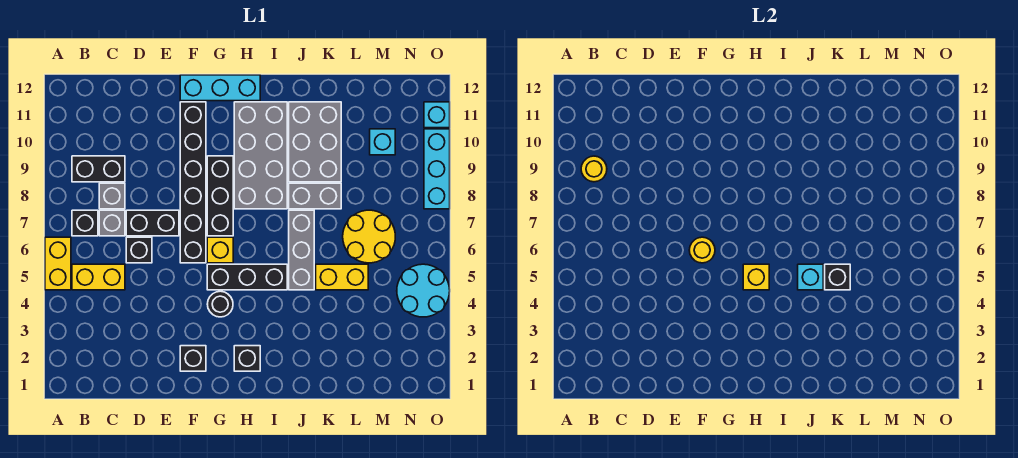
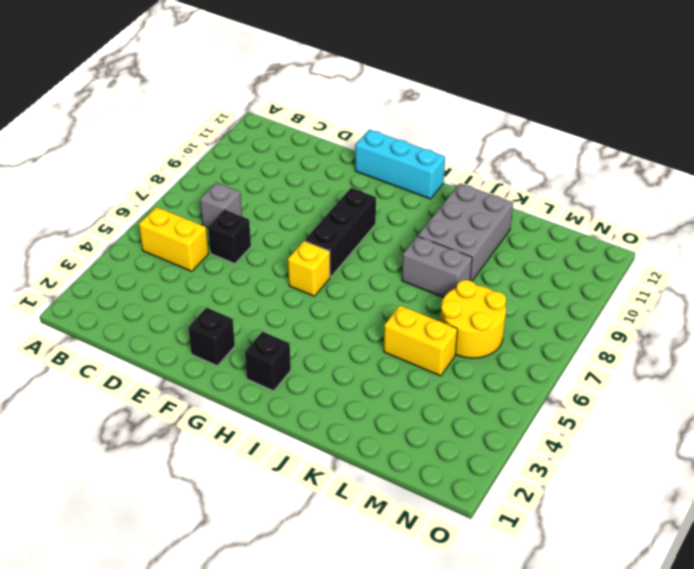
none -> yellow 1x2 brick [45,237,71,290]
none -> black 1x1 brick [72,210,98,236]
none -> black 1x2 brick [72,156,125,182]
none -> grey 1x1 brick [99,183,125,209]

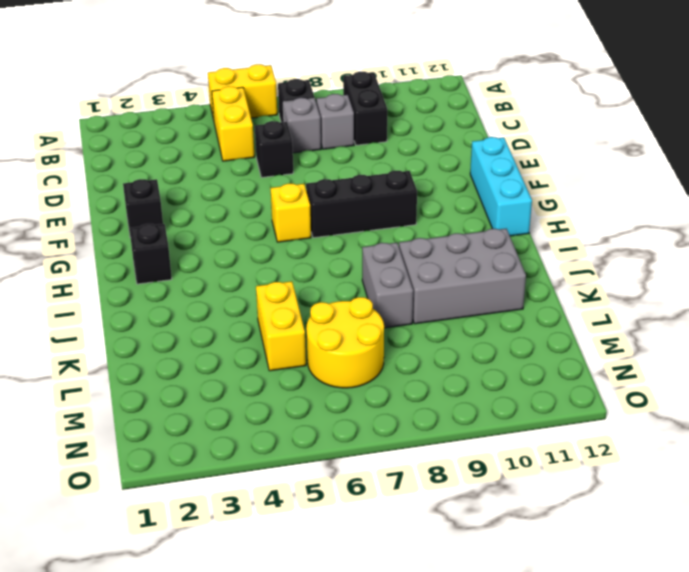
none -> black 1x2 brick [126,210,179,236]
none -> black 1x6 brick [180,102,206,263]
none -> black 1x1 round brick [207,291,233,317]
none -> black 1x3 brick [207,264,287,290]

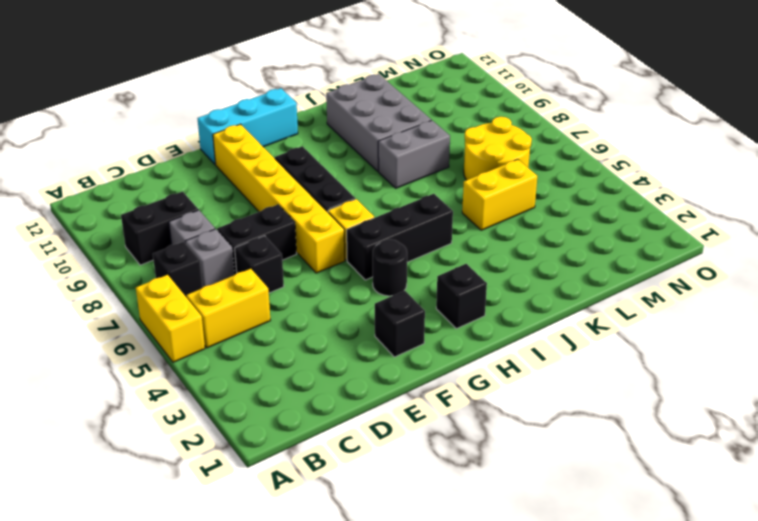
yellow 1x6 brick [213,124,345,273] -> black 1x6 brick [180,102,206,263]
none -> grey 2x4 brick [234,102,287,209]
none -> grey 1x3 brick [289,210,314,290]
none -> cyan 1x1 brick [370,129,395,155]
none -> cyan 2x2 round brick [397,264,450,317]

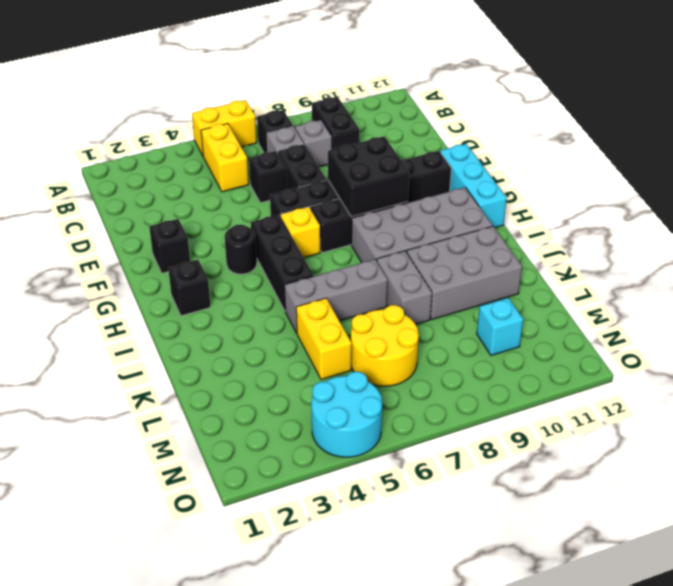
black 2x2 brick [328,136,409,217] -> none
none -> cyan 1x3 brick [424,129,450,209]
none -> cyan 1x1 brick [424,102,450,128]
none -> yellow 1x1 round brick [581,156,607,182]
none -> yellow 1x1 round brick [689,237,715,263]

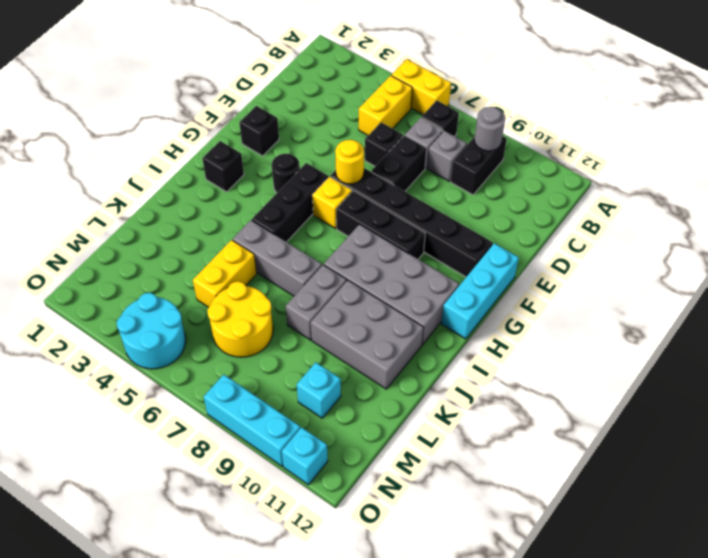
grey 1x1 round brick [474,107,505,151] -> yellow 1x1 round brick [581,156,607,182]
none -> yellow 1x1 brick [743,264,769,290]
none -> cyan 1x1 brick [798,264,823,290]
none -> black 1x1 brick [825,264,850,290]

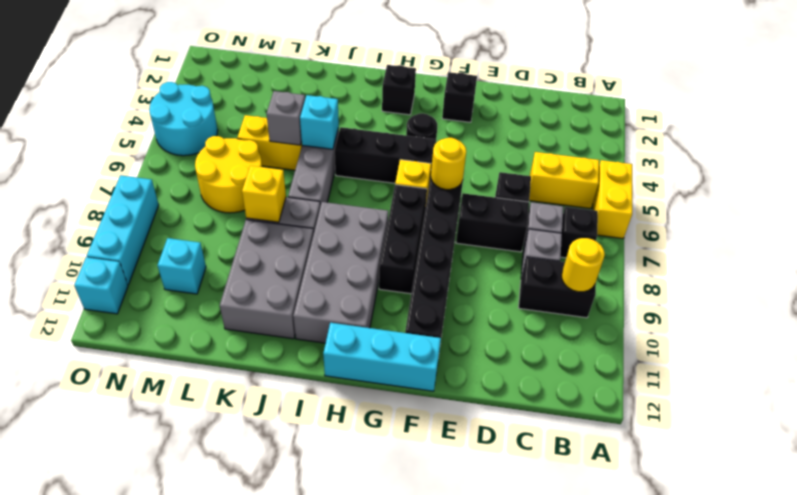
grey 1x1 brick [266,91,305,145] -> black 1x1 brick [825,264,850,290]
yellow 1x1 brick [242,166,286,222] -> yellow 1x1 brick moved to [743,264,769,290]

